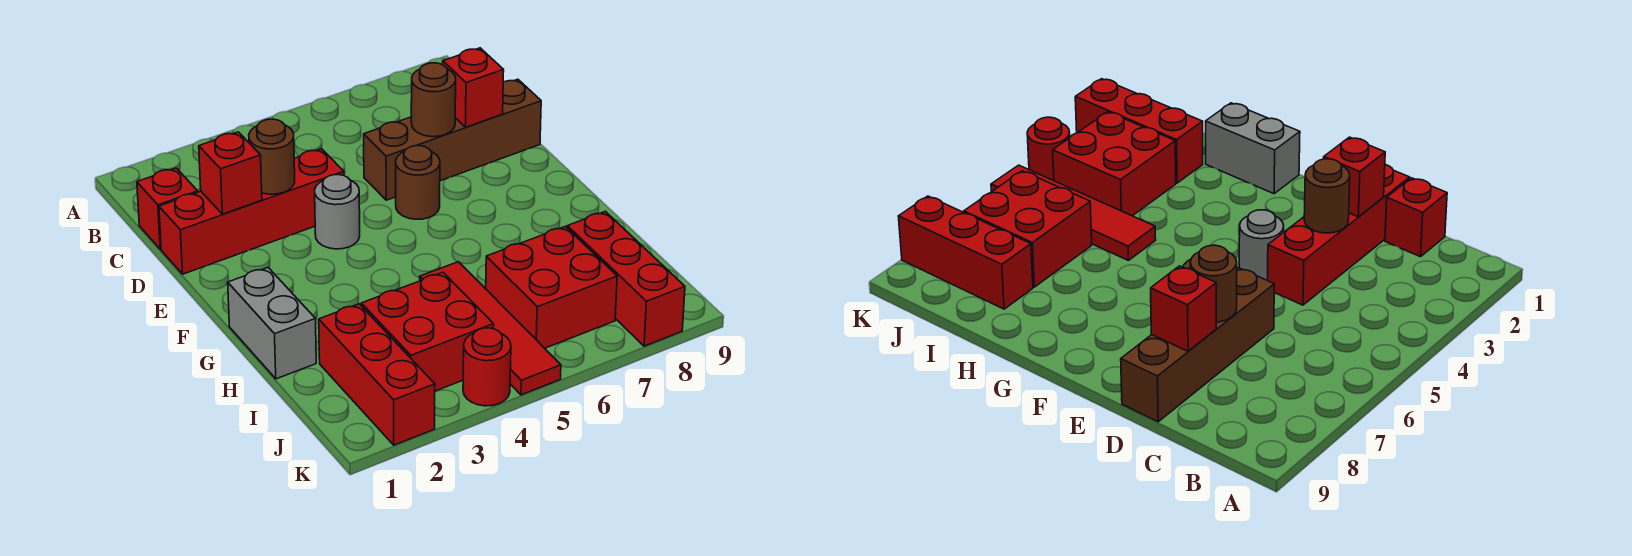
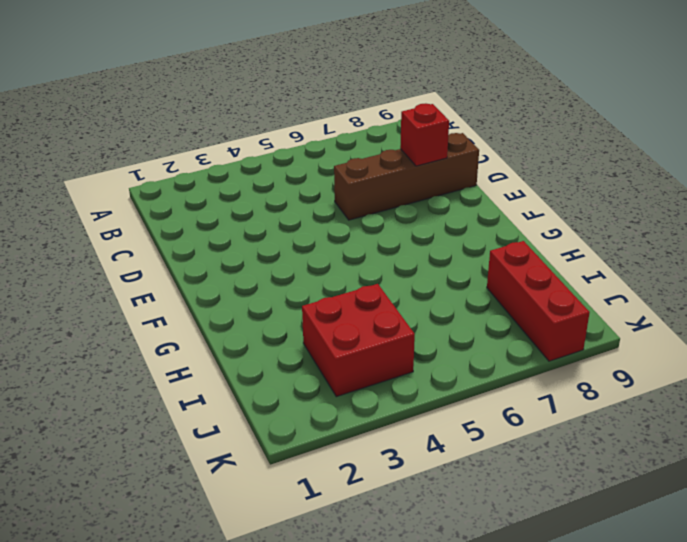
none -> red 1x1 brick [137,168,198,249]
none -> red 1x4 brick [159,149,344,274]
none -> grey 1x1 round brick [315,175,360,249]

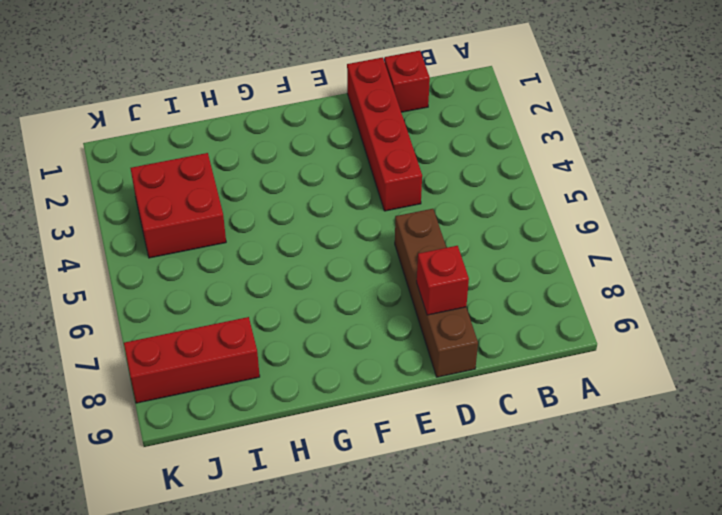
none -> grey 1x1 round brick [315,175,360,249]
none -> brown 1x1 round brick [396,146,440,219]
none -> grey 1x2 brick [228,268,316,379]

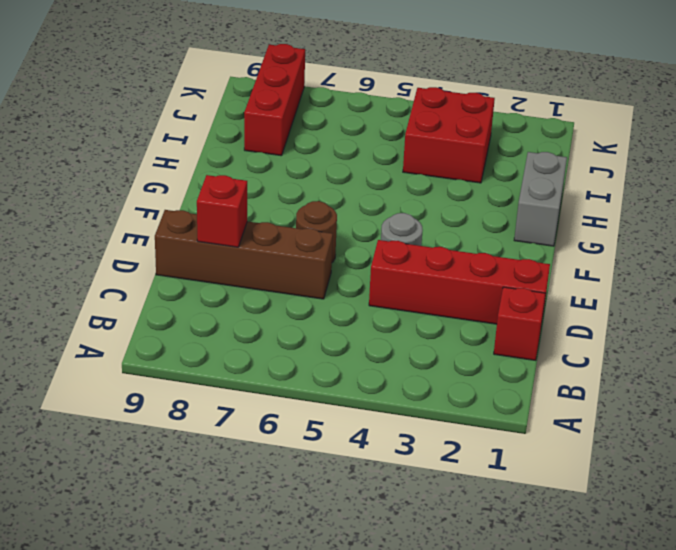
none -> red 1x4 tile [420,262,561,395]
none -> red 1x3 brick [319,304,435,445]
none -> red 2x2 brick [486,226,617,348]

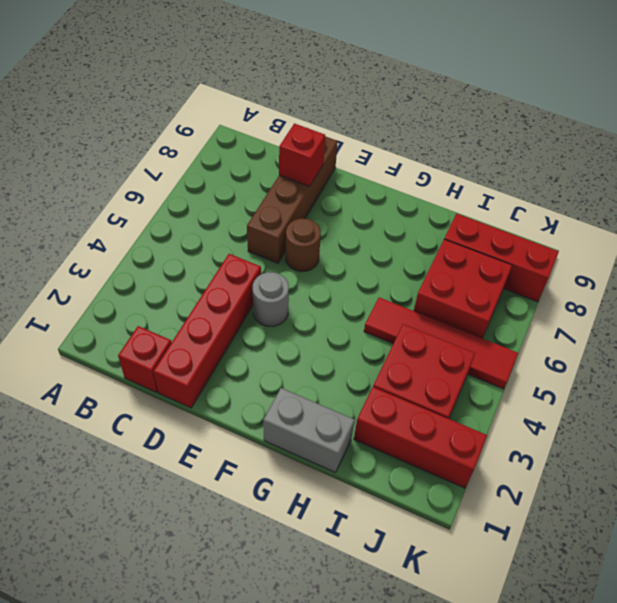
none -> red 1x1 round brick [463,328,511,406]
none -> red 1x1 brick [199,132,262,214]
none -> brown 1x1 round brick [249,119,295,194]

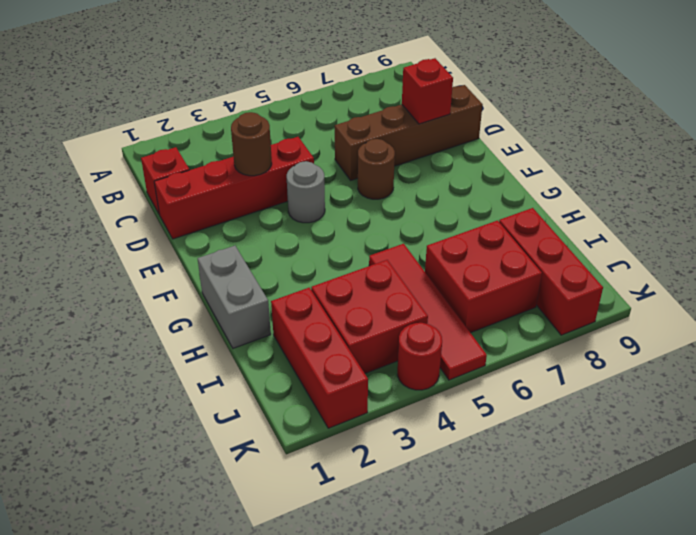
none -> red 1x1 brick [199,132,262,214]
none -> brown 1x1 round brick [411,63,456,137]

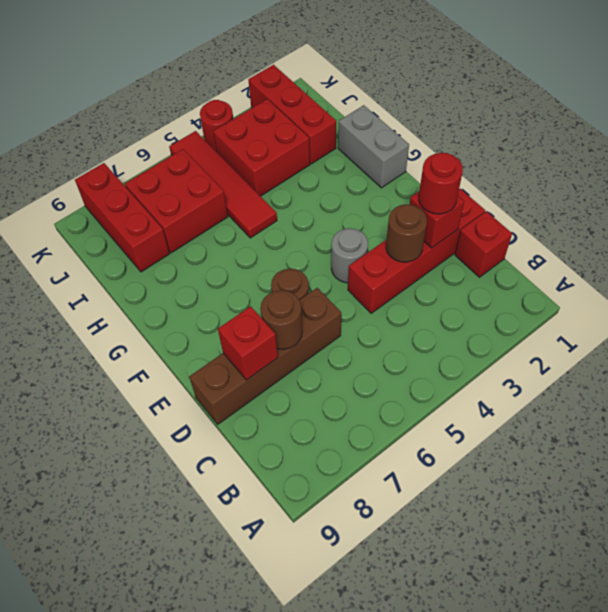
red 1x1 round brick [419,153,463,214] -> none

